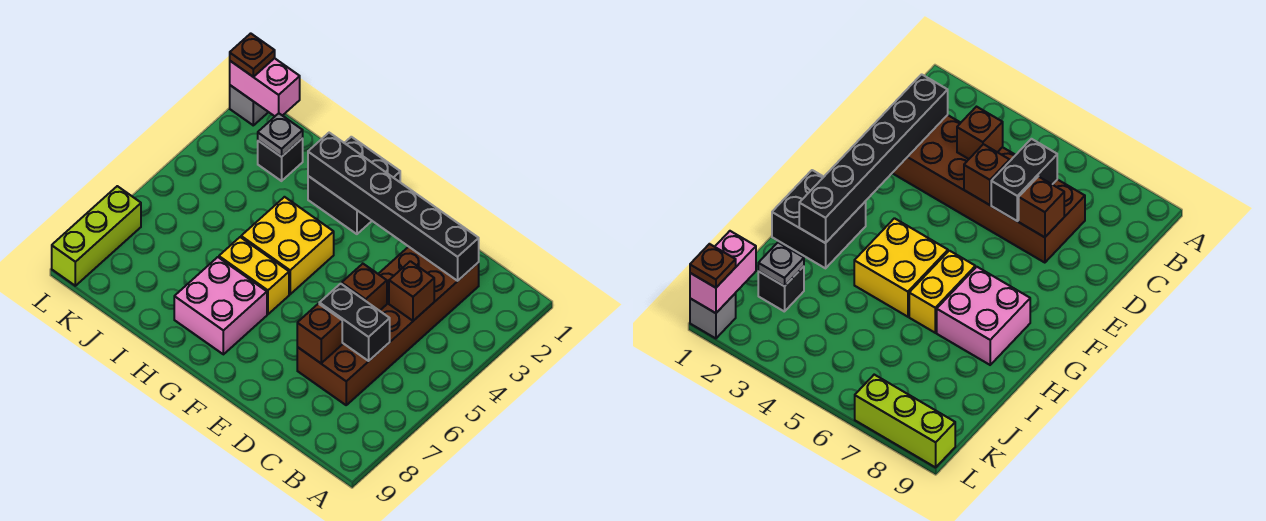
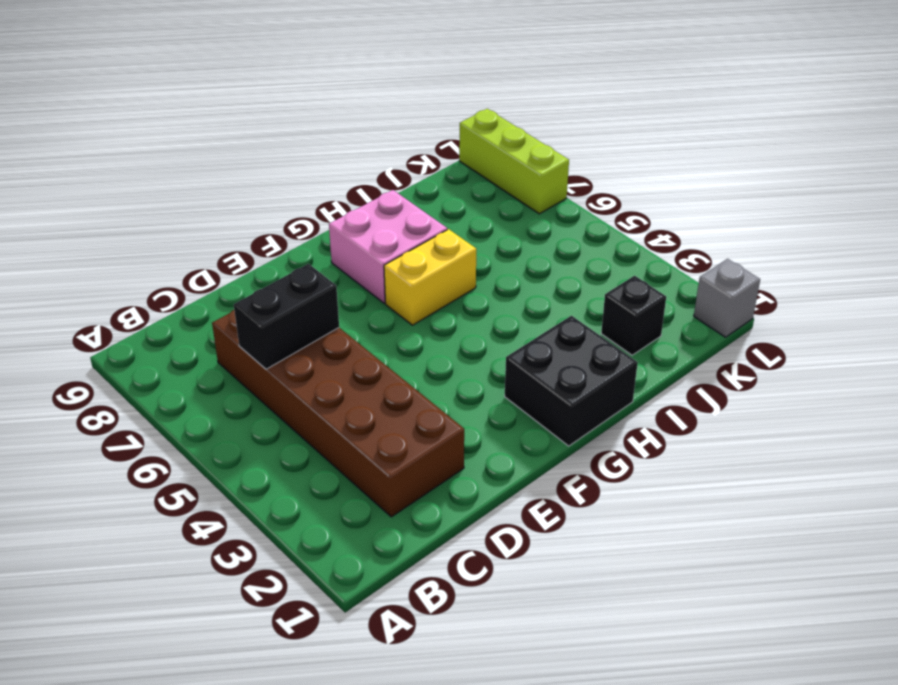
none -> yellow 2x2 brick [241,197,334,294]
none -> black 1x6 brick [308,133,479,281]
none -> brown 1x1 brick [389,261,434,321]

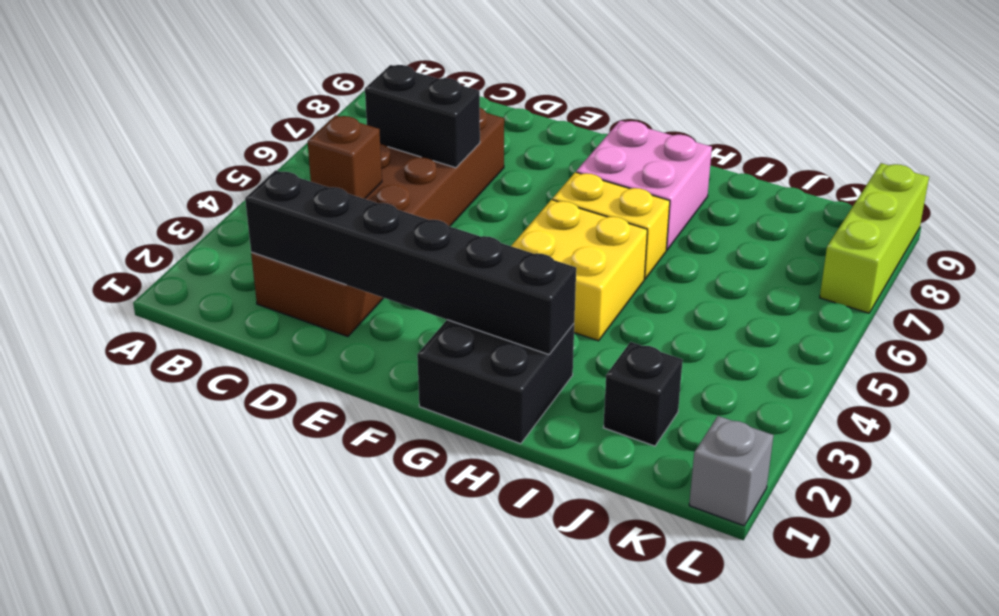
none -> brown 1x1 brick [342,264,387,311]
none -> brown 1x1 brick [297,304,342,363]
none -> grey 1x1 plate [258,113,303,157]

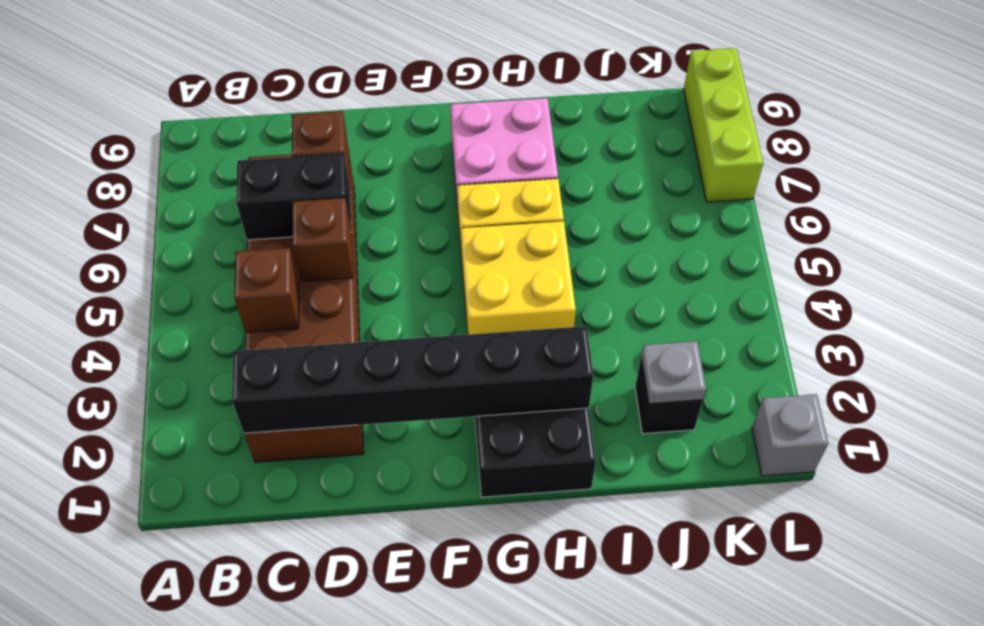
none -> pink 1x2 brick [230,58,300,116]
none -> brown 1x1 plate [230,33,275,77]

